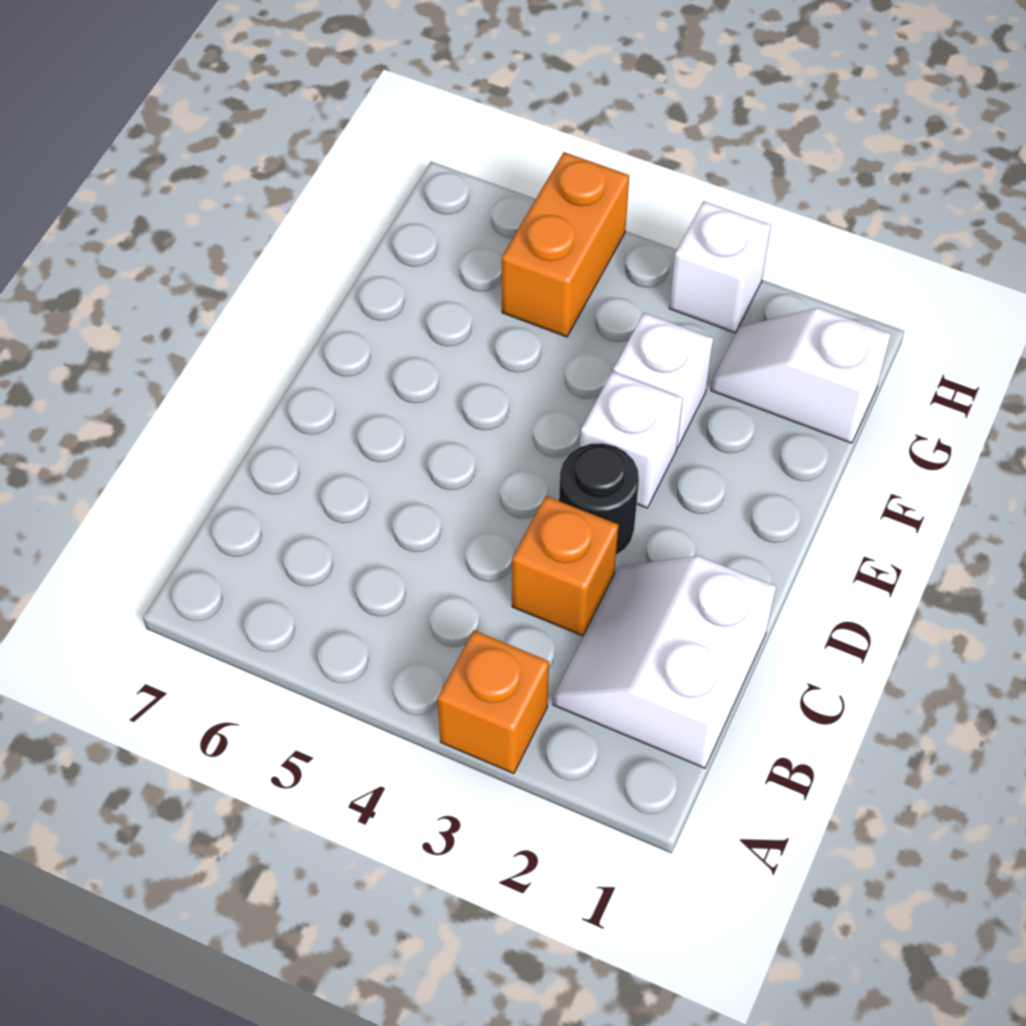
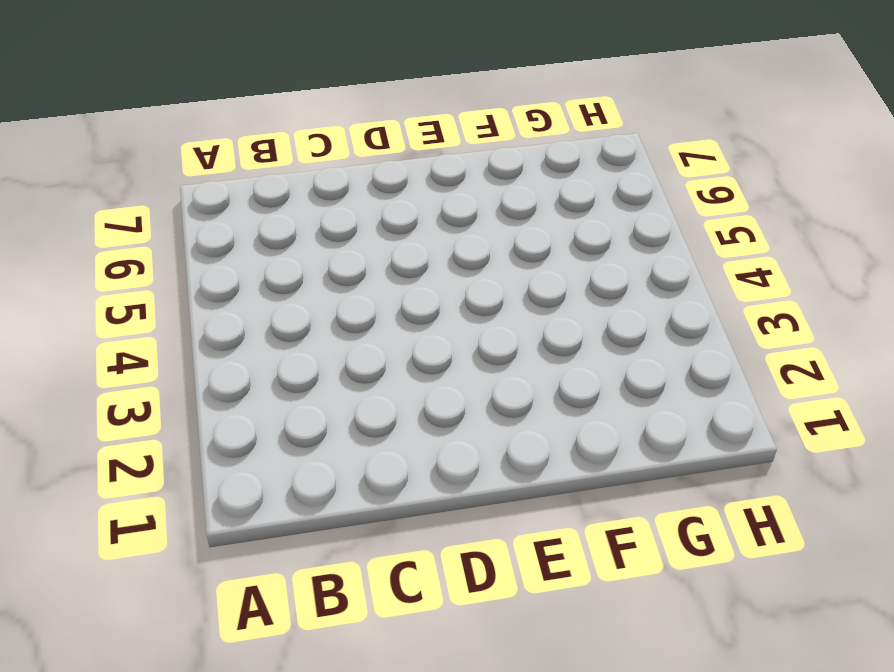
none -> orange 1x1 brick [437,630,549,774]
none -> white 2x2 slope [553,556,776,768]

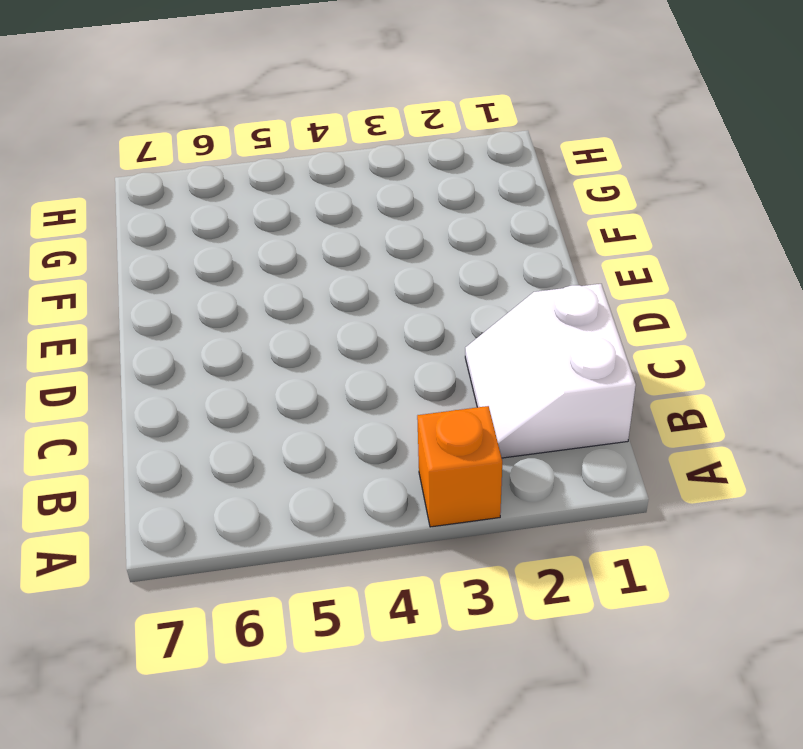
none -> orange 1x1 brick [512,496,618,636]
none -> black 1x1 round brick [559,443,639,555]

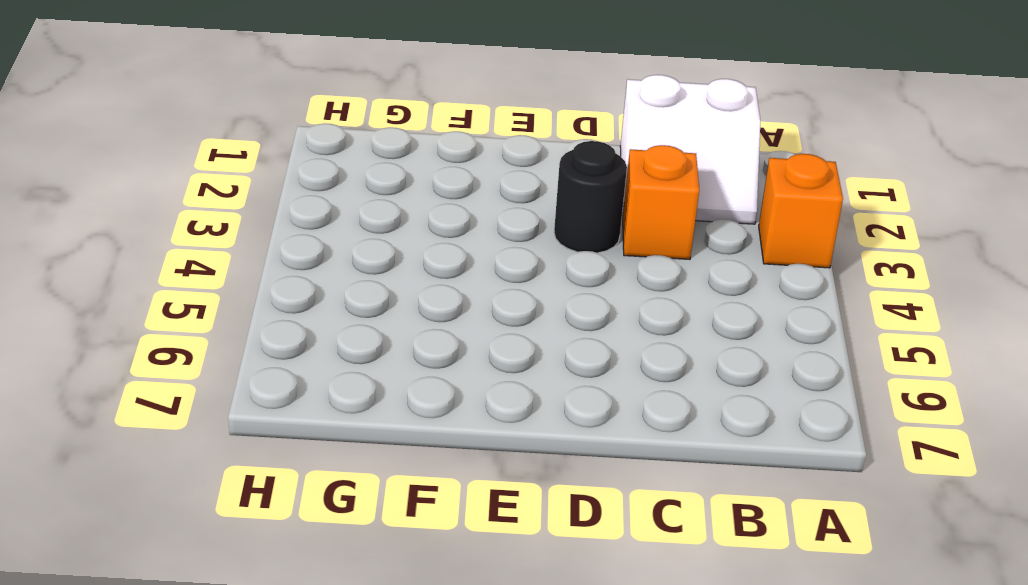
none -> white 1x1 brick [580,372,683,508]
none -> white 1x1 brick [613,313,713,448]

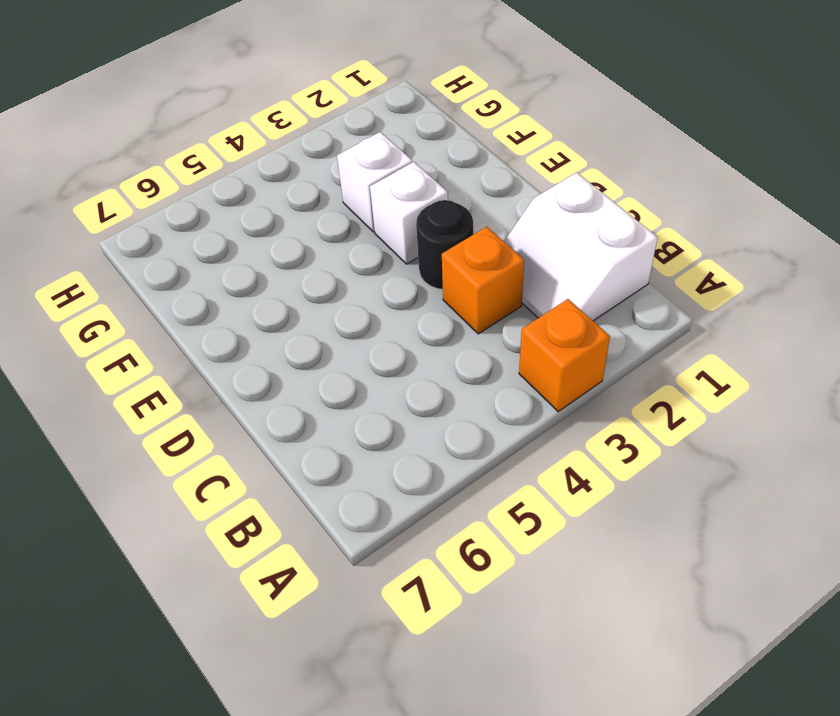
none -> white 1x2 slope [711,308,891,443]
none -> orange 1x2 brick [502,152,629,337]

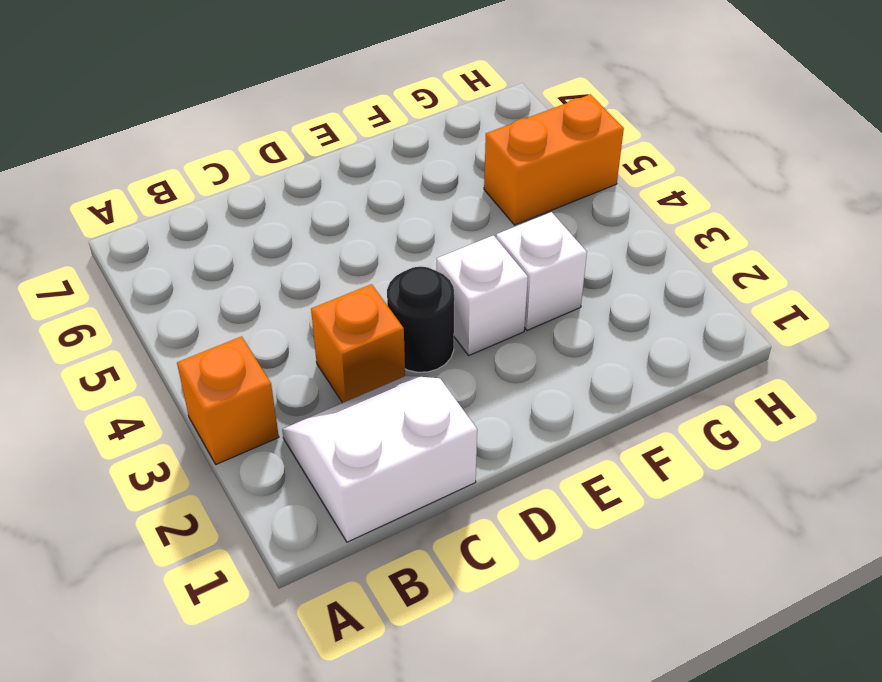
none -> white 1x2 slope [711,308,891,443]
none -> white 1x1 brick [669,201,771,333]

